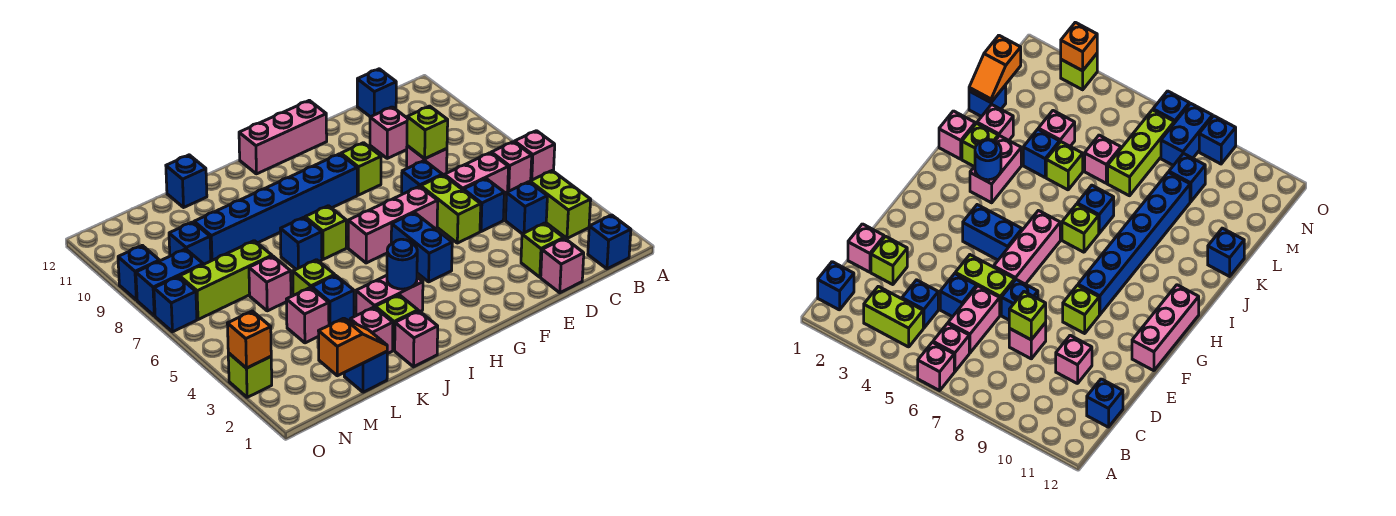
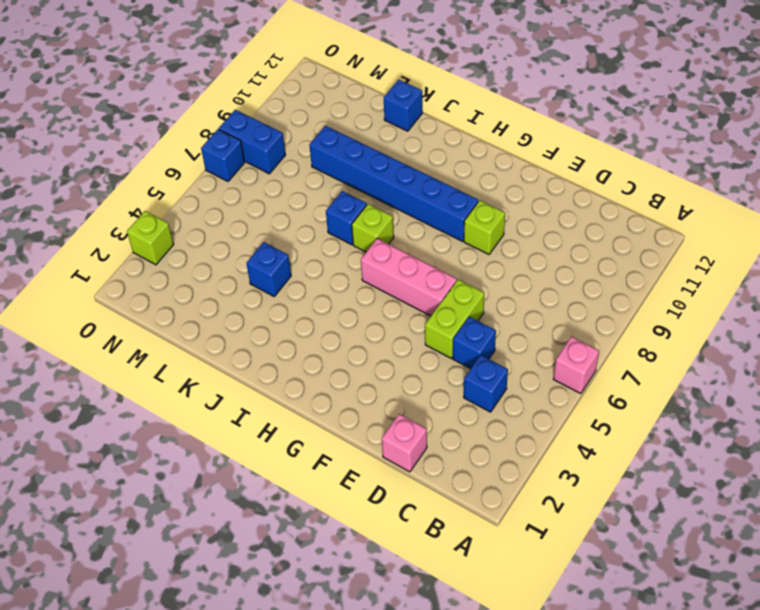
none -> blue 1x1 brick [588,215,631,269]
none -> lime 1x2 brick [530,171,591,238]
none -> pink 1x1 brick [491,142,532,191]
none -> pink 1x2 brick [444,153,508,196]

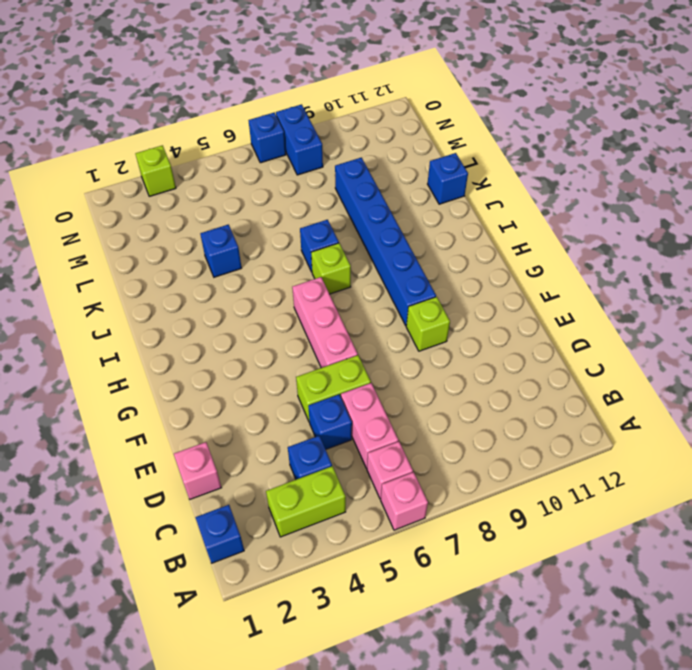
none -> blue 1x1 brick [357,69,396,117]
none -> lime 1x1 brick [521,223,564,277]
none -> pink 1x1 brick [407,146,447,175]
none -> pink 1x1 brick [370,107,407,158]

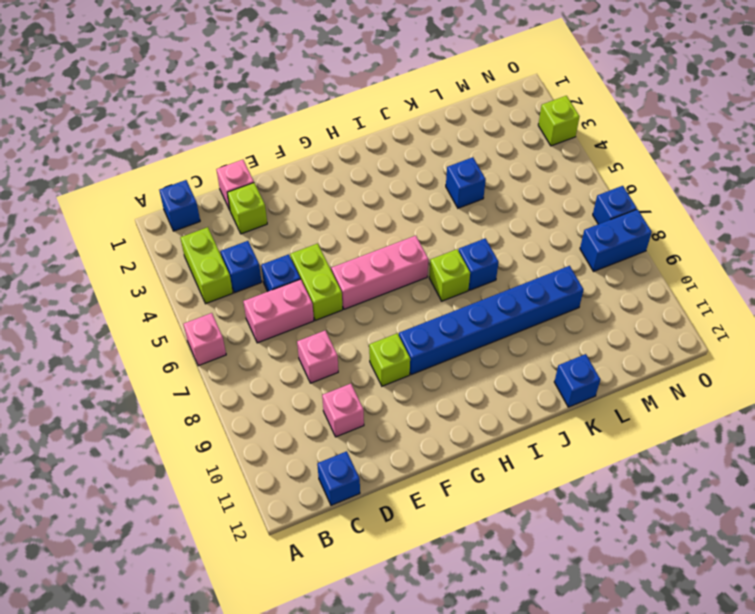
none -> pink 1x1 brick [491,142,532,191]
none -> blue 1x1 brick [402,160,442,194]
none -> pink 1x3 brick [239,100,327,174]
none -> blue 1x2 brick [391,213,452,282]

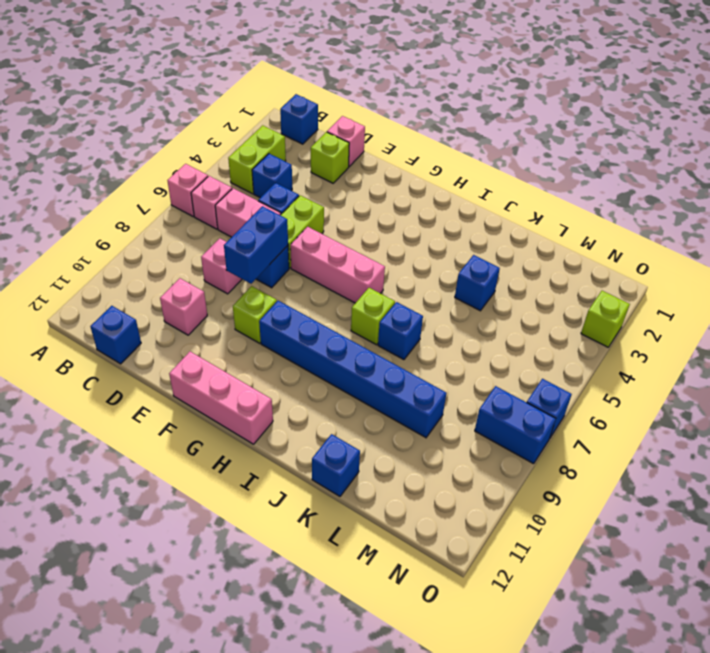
blue 1x2 brick [224,206,288,284] -> blue 1x2 brick moved to [391,213,452,282]
none -> pink 1x2 brick [356,275,423,316]
none -> pink 1x1 brick [395,311,438,367]
none -> lime 1x1 brick [375,295,418,350]
none -> pink 1x1 brick [350,307,393,354]

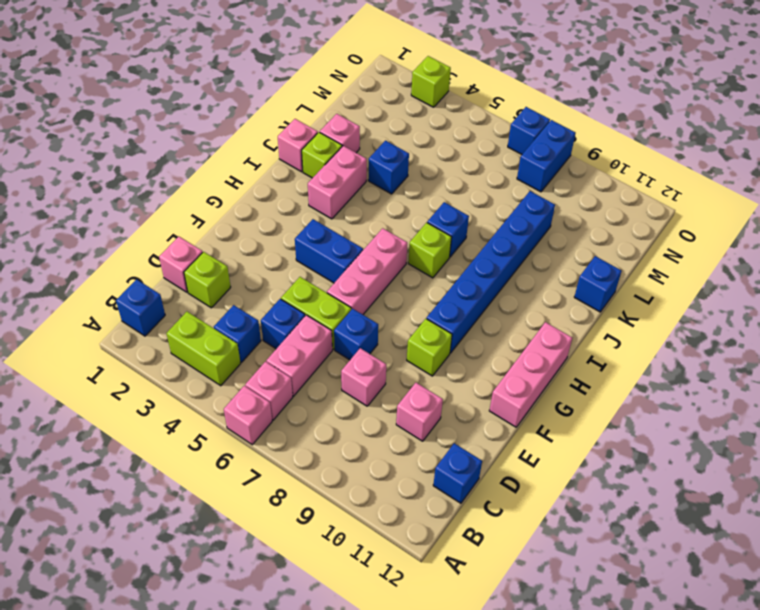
none -> lime 1x1 brick [293,260,335,296]
none -> blue 1x1 brick [344,352,387,392]
none -> pink 1x1 brick [286,287,329,343]
none -> pink 1x1 brick [249,256,291,311]

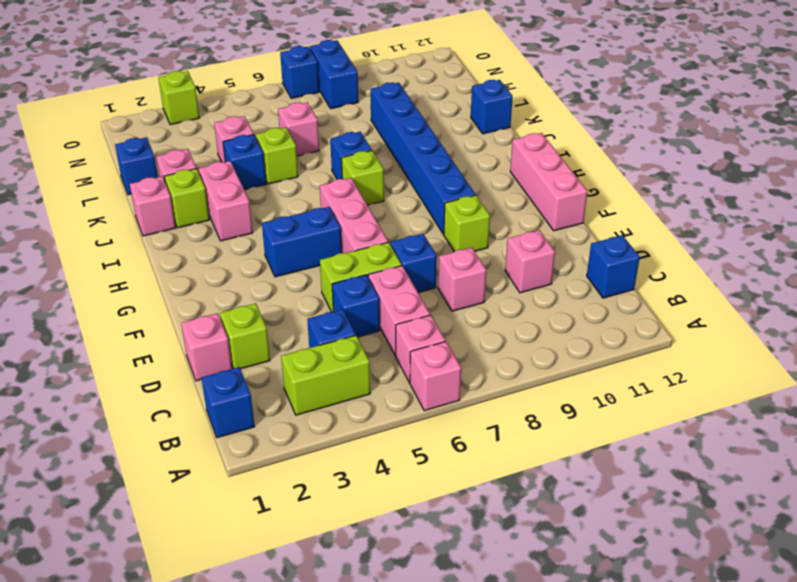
none -> lime 1x3 brick [180,241,272,320]
none -> blue 1x1 brick [169,222,211,265]
none -> blue 1x1 brick [118,245,159,300]
none -> lime 1x1 brick [407,106,448,159]

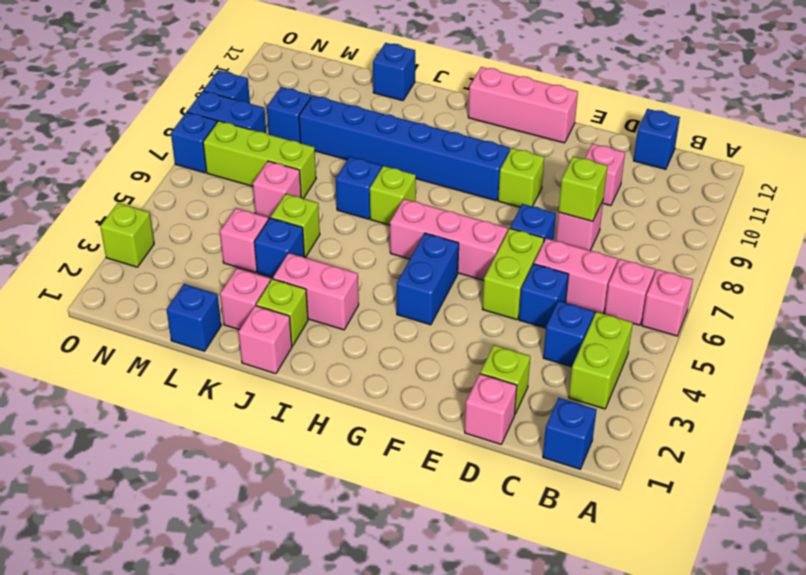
none -> blue 1x1 round brick [387,239,417,289]
none -> orange 1x2 slope [319,318,387,376]
none -> orange 1x1 brick [227,311,271,368]

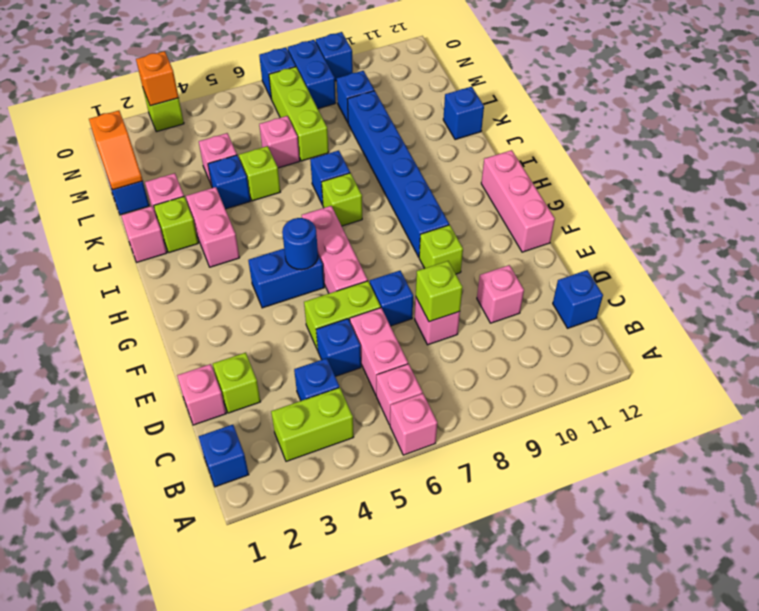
blue 1x1 round brick [282,218,318,270] -> blue 1x1 round brick moved to [387,239,417,289]

